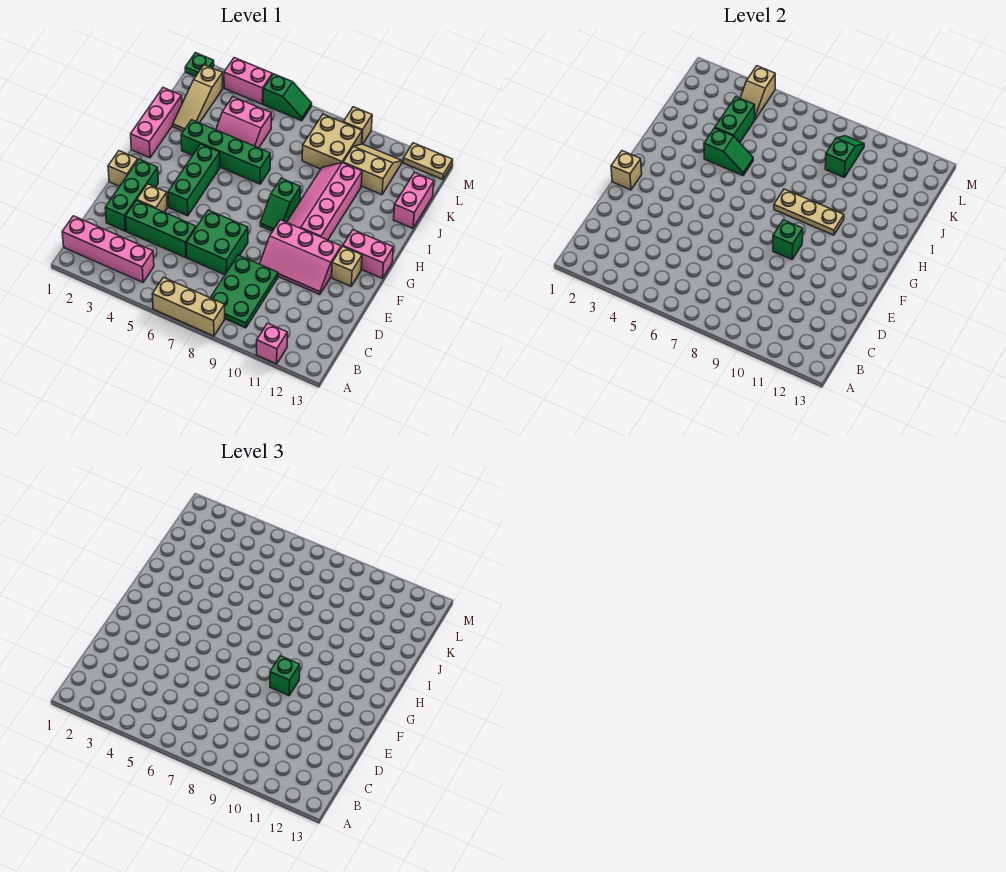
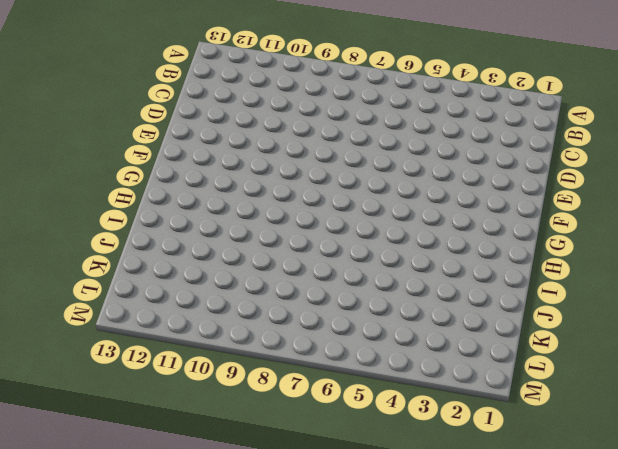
none -> tan 1x3 brick [152,277,225,336]
none -> pink 1x1 brick [257,323,287,364]
none -> pink 1x4 brick [62,216,154,282]
none -> green 2x3 plate [210,255,278,328]

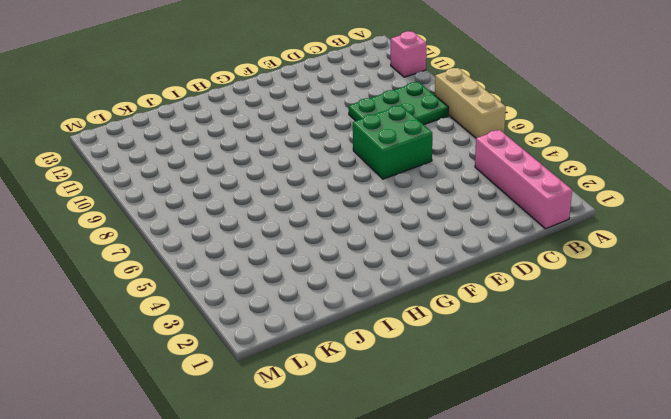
none -> green 1x3 brick [105,159,158,231]
none -> green 1x3 brick [126,200,196,258]
none -> tan 1x1 brick [137,184,167,212]
none -> pink 2x3 slope [260,220,341,295]

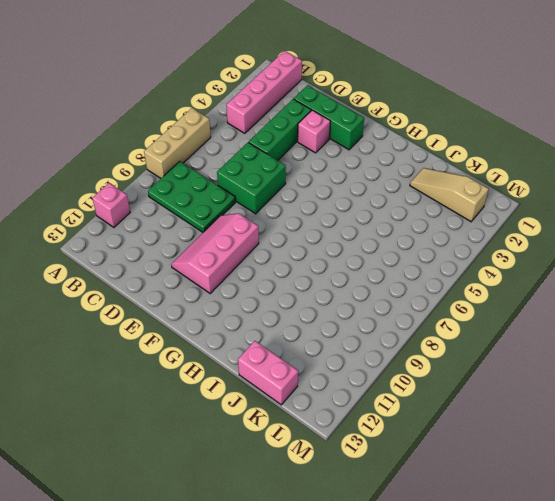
pink 1x1 brick [298,110,330,153] -> tan 1x1 brick [137,184,167,212]
none -> tan 1x1 brick [108,151,138,186]
none -> green 1x3 brick [168,144,220,216]
none -> tan 1x1 brick [332,246,362,286]
none -> green 1x2 slope [260,178,300,231]

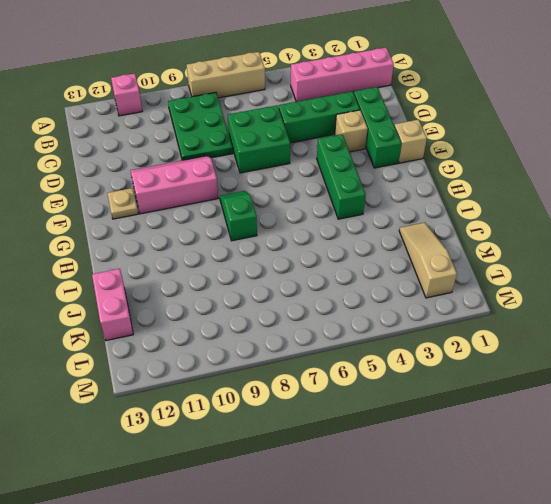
tan 1x1 plate [107,188,138,219] -> tan 1x1 brick [332,246,362,286]
none -> pink 2x4 slope [287,163,362,240]
none -> pink 1x2 brick [343,230,393,279]
none -> pink 1x3 brick [131,88,182,158]
none -> green 1x4 brick [181,120,270,184]

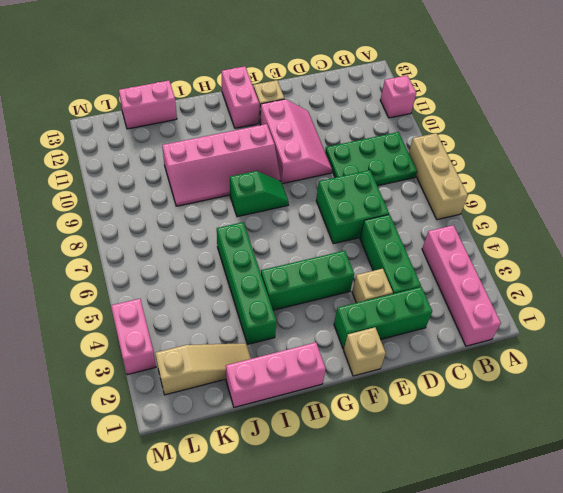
none -> pink 2x2 slope [216,97,271,148]
none -> tan 2x2 brick [302,114,362,169]
none -> tan 2x2 slope [343,144,402,195]
none -> green 1x1 plate [185,53,214,77]

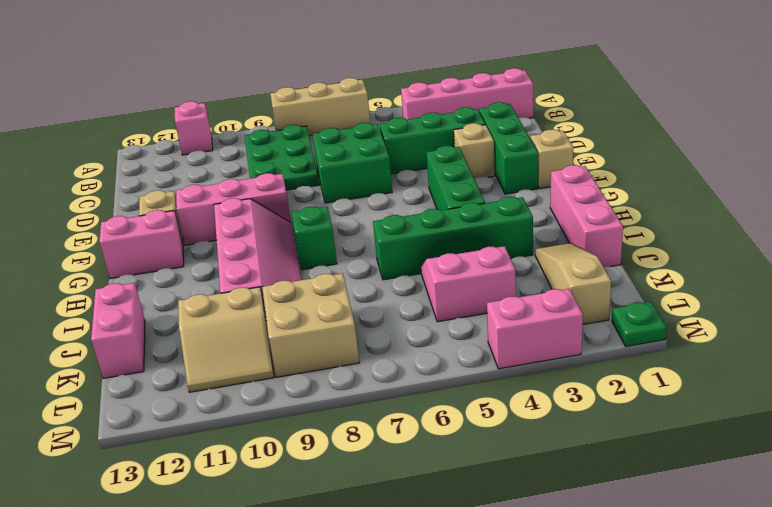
none -> green 1x2 slope [263,74,312,121]
none -> tan 1x1 brick [343,107,372,144]
none -> tan 1x2 plate [403,143,453,180]
none -> tan 1x1 brick [611,151,642,190]

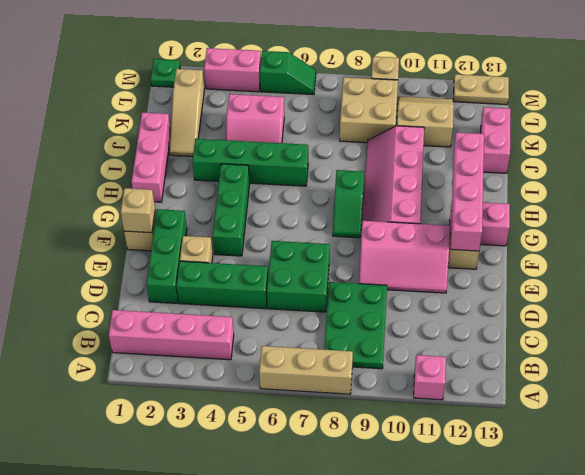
pink 1x4 brick [451,132,484,251] -> none
none -> green 1x1 brick [773,220,803,260]
none -> tan 1x3 plate [774,189,844,235]
none -> green 1x2 slope [704,128,753,176]
none -> green 1x2 brick [715,97,755,142]

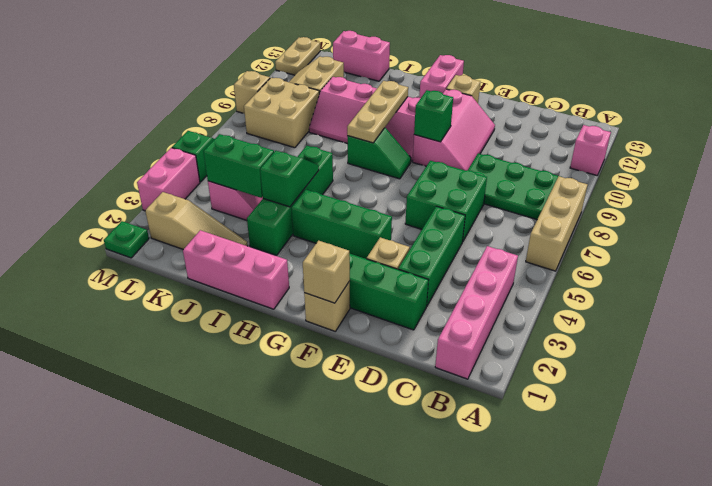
none -> green 1x2 slope [825,136,864,178]
none -> tan 1x2 slope [740,66,775,119]
none -> green 1x1 brick [270,656,300,696]

